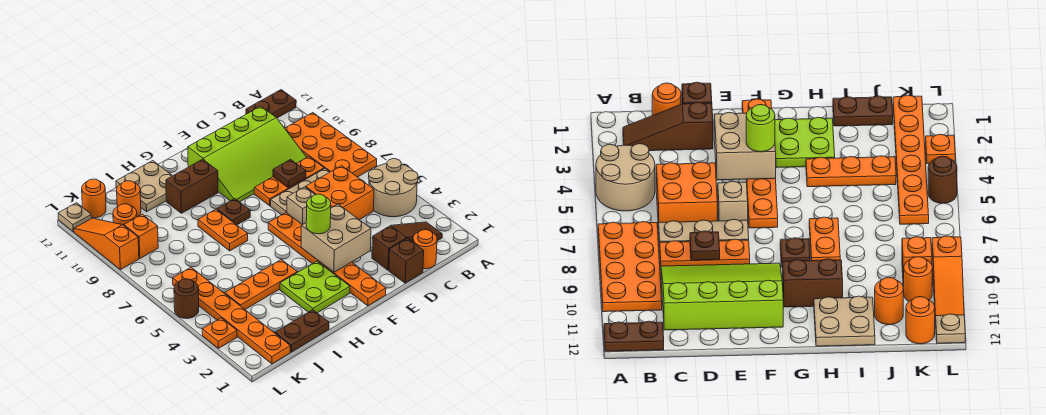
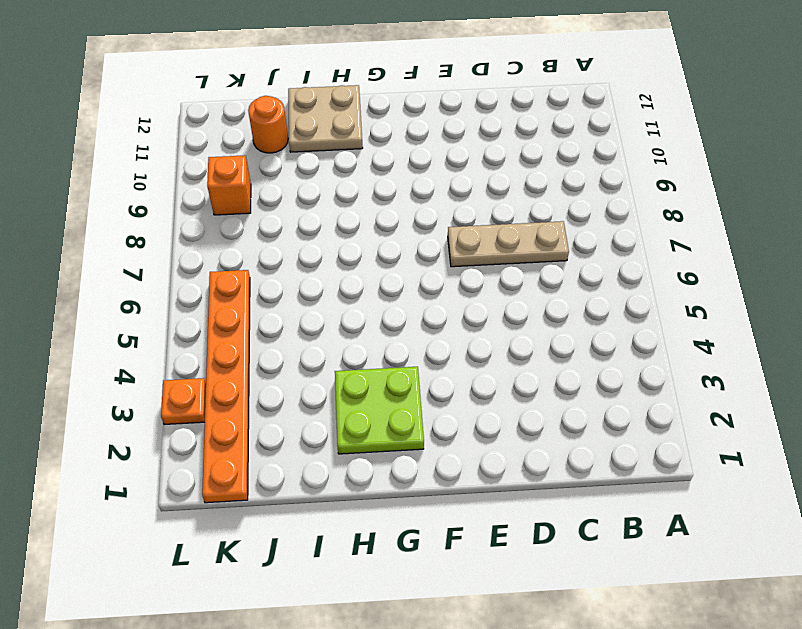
none -> tan 2x2 round brick [368,159,418,217]
none -> orange 2x4 plate [285,113,377,177]
none -> brown 1x2 plate [246,90,296,118]
none -> brown 1x3 slope [372,222,442,270]

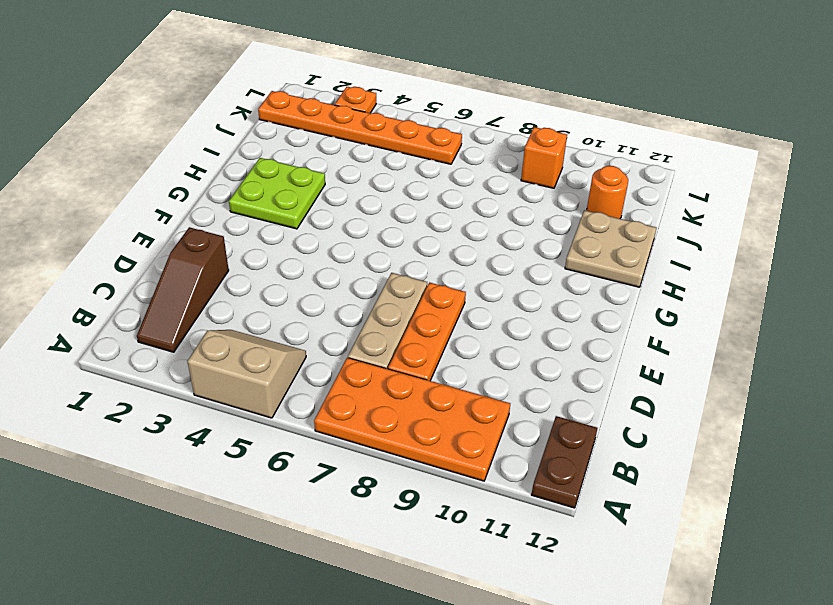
tan 2x2 slope [187,330,306,418] -> tan 2x2 round brick [368,159,418,217]
none -> orange 1x1 round brick [413,230,437,269]
none -> orange 2x2 brick [306,166,374,220]
none -> lime 3x4 slope [188,106,307,202]
none -> brown 1x1 brick [389,238,424,283]

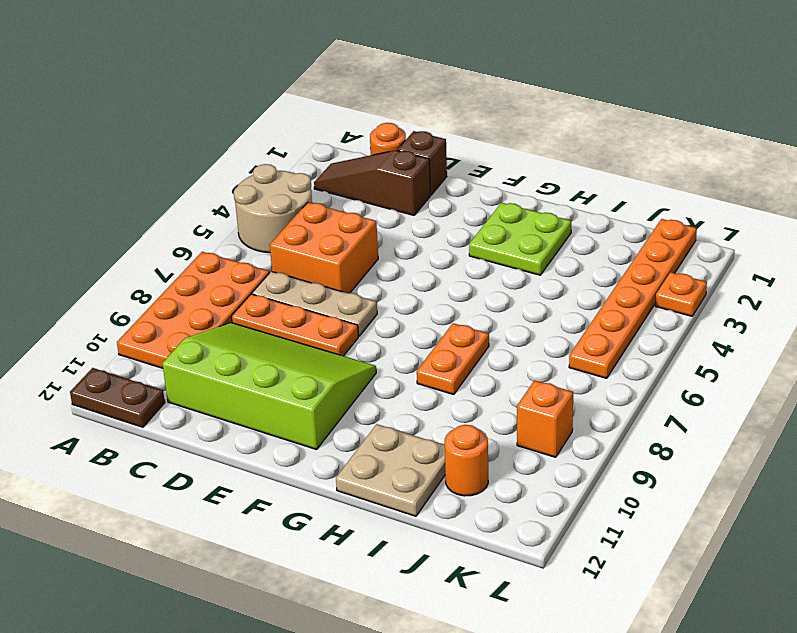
none -> tan 1x1 brick [287,187,315,225]
none -> orange 1x6 plate [268,213,386,306]
none -> brown 1x1 plate [217,199,250,225]
none -> brown 1x2 brick [166,159,218,213]

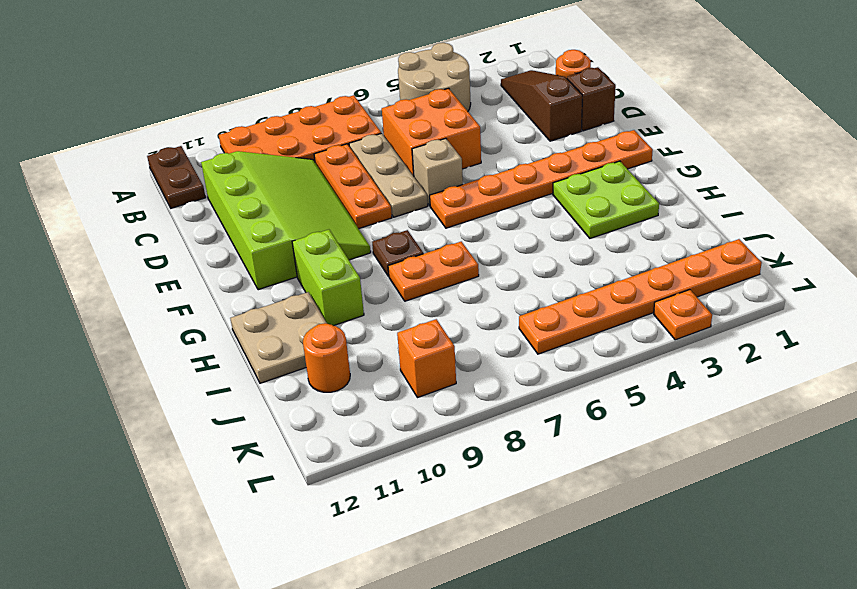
lime 1x2 brick [292,230,364,326] -> brown 1x2 brick [166,159,218,213]
none -> orange 1x3 plate [225,260,297,309]
none -> brown 1x2 plate [275,310,329,352]
none -> orange 1x1 round brick [113,204,137,225]
none -> orange 1x1 round brick [82,179,106,218]

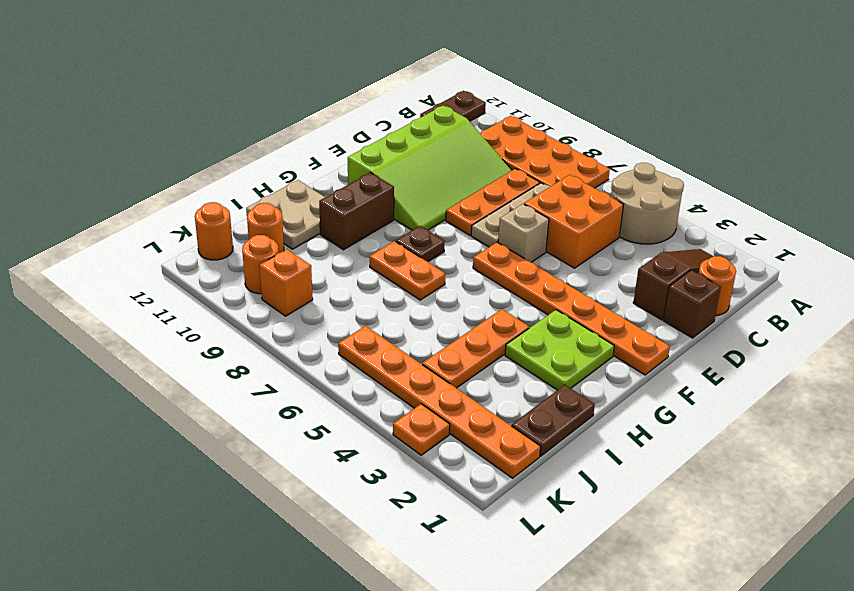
none -> brown 1x1 round brick [174,279,199,319]
none -> orange 1x3 slope [74,218,139,270]
none -> tan 1x1 plate [58,203,92,232]
none -> brown 1x1 plate [273,160,306,188]

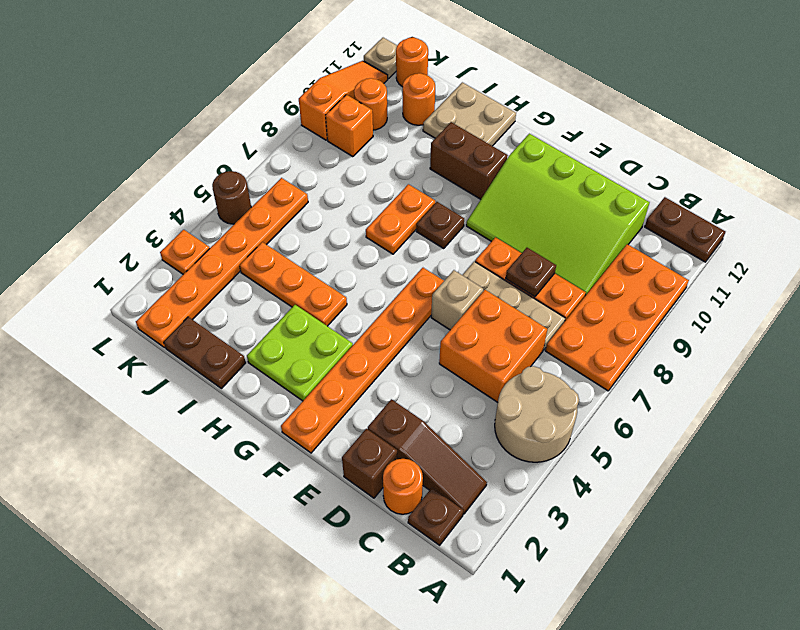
brown 1x1 plate [408,488,463,545] -> none
none -> tan 2x2 brick [301,204,371,272]
none -> lime 1x1 round brick [306,194,331,234]

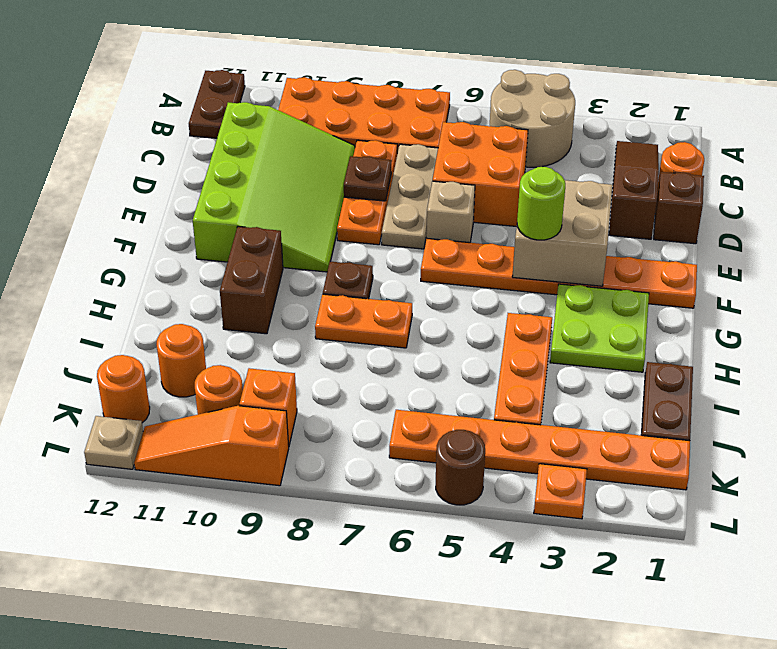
none -> tan 2x2 plate [116,161,172,212]

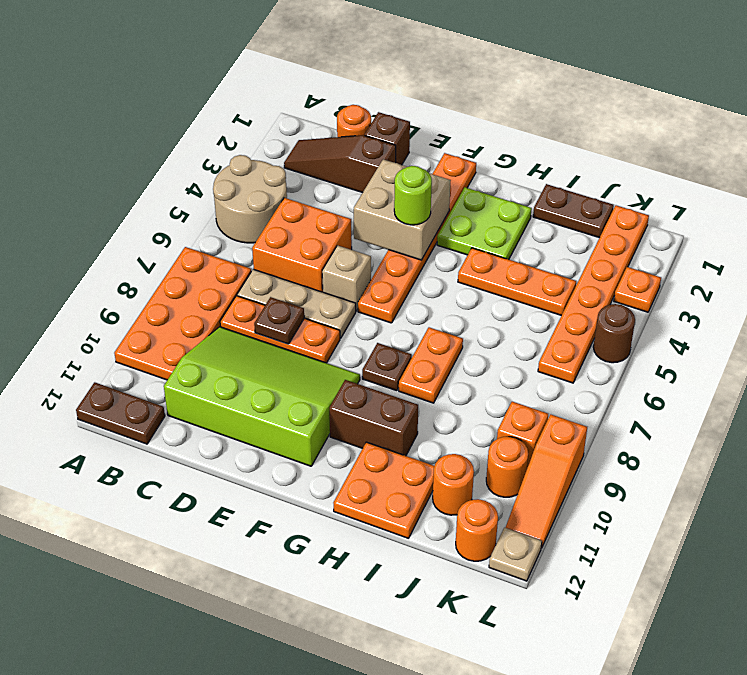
orange 2x2 plate [333,442,434,538] -> tan 2x2 plate [116,161,172,212]

